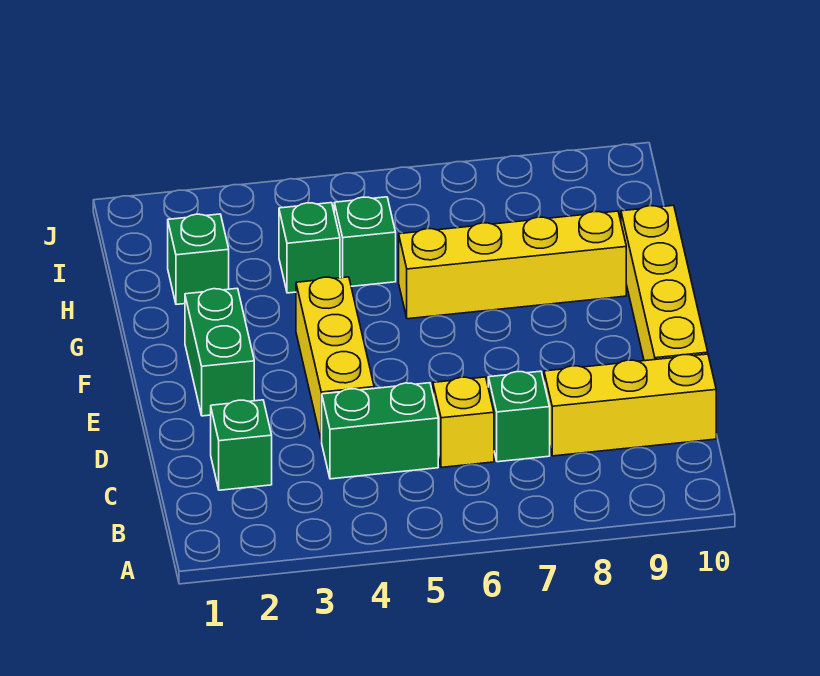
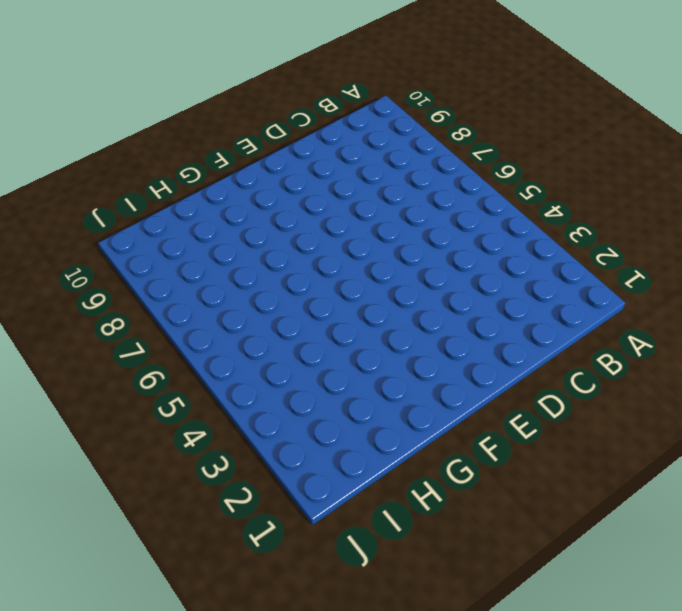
none -> green 1x1 brick [211,400,272,490]
none -> green 1x2 brick [321,383,438,479]
none -> yellow 1x1 brick [433,377,494,467]

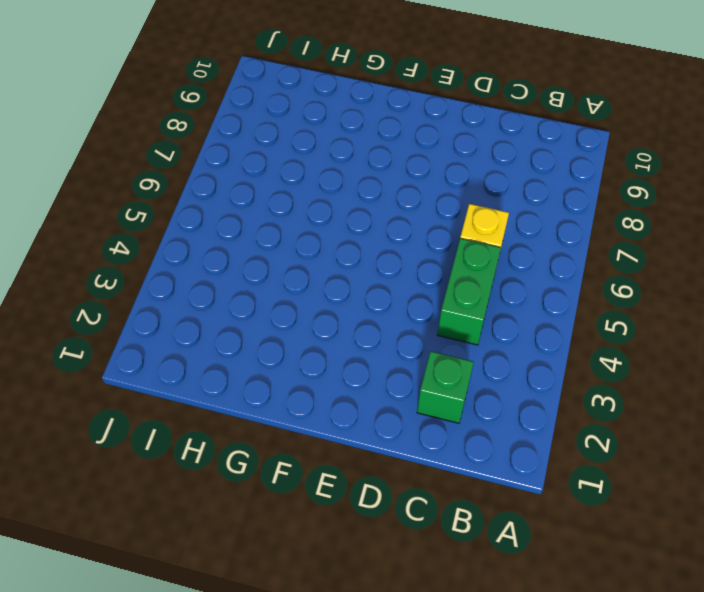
none -> green 1x1 brick [488,371,550,462]
none -> yellow 1x3 brick [544,354,716,456]
none -> yellow 1x3 brick [296,277,374,441]

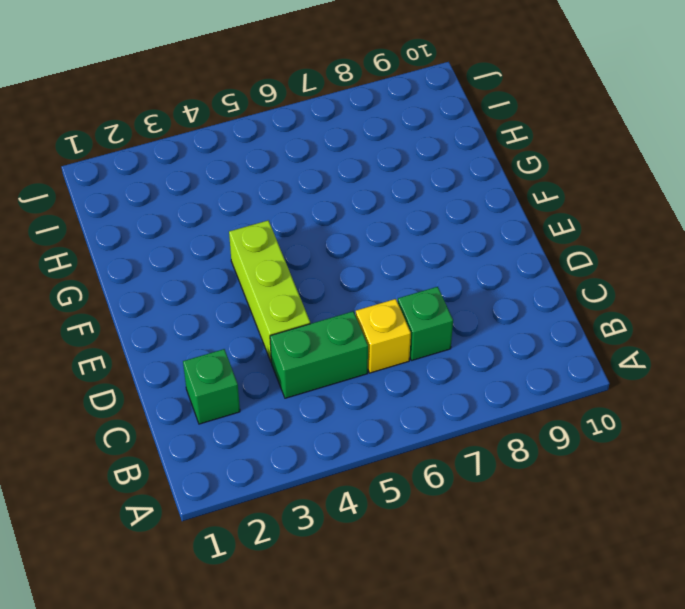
lime 1x3 brick [229,220,310,362] -> yellow 1x3 brick [296,277,374,441]
none -> yellow 1x3 brick [544,354,716,456]
none -> yellow 1x4 brick [621,205,708,361]
none -> green 1x2 brick [185,288,254,416]

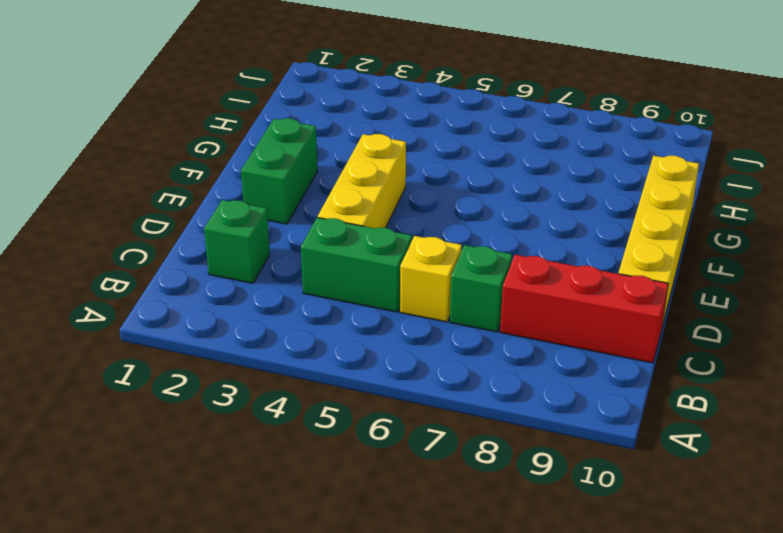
red 1x3 brick [500,255,668,363] -> yellow 1x3 brick [544,354,716,456]
none -> yellow 1x4 brick [399,211,626,319]
none -> green 1x1 brick [168,214,229,304]
none -> green 1x1 brick [279,203,340,293]

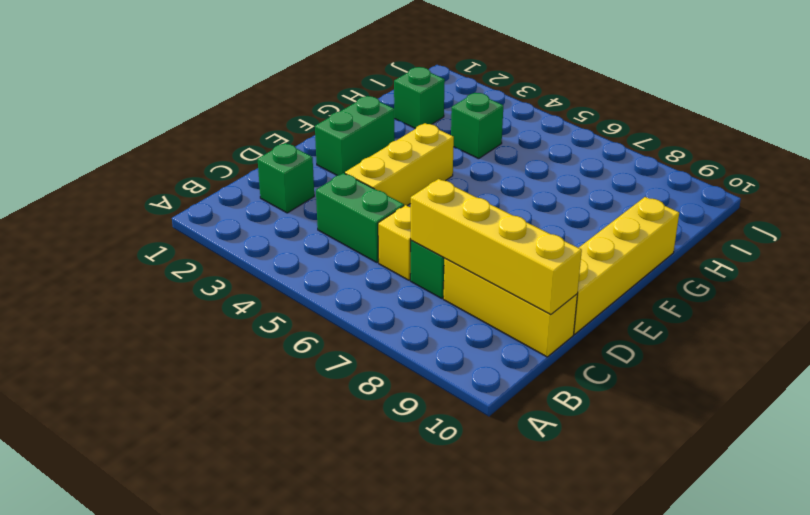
yellow 1x4 brick [411,179,582,315] -> yellow 1x4 brick moved to [399,211,626,319]
none -> green 1x1 brick [334,197,396,286]

